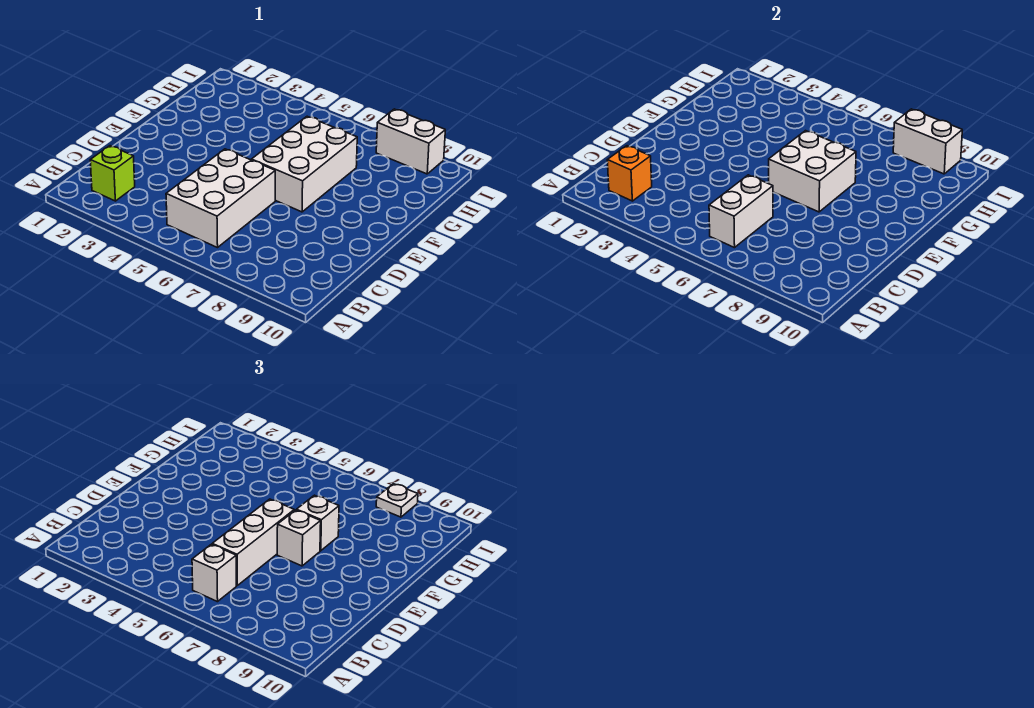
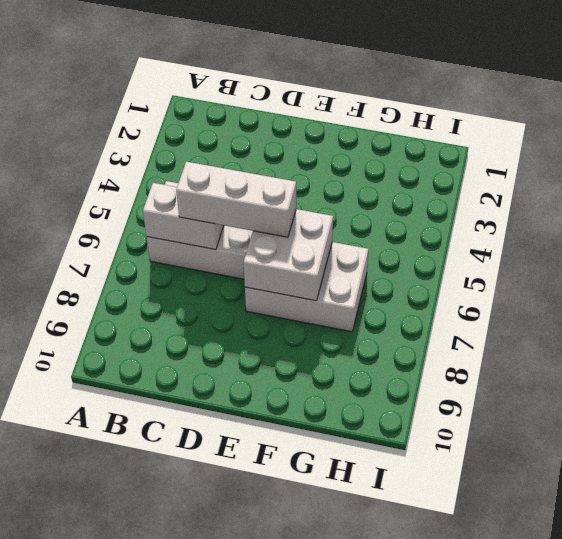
none -> lime 1x1 brick [90,146,135,201]
none -> white 1x2 brick [376,109,445,174]
none -> orange 1x1 brick [607,146,652,201]

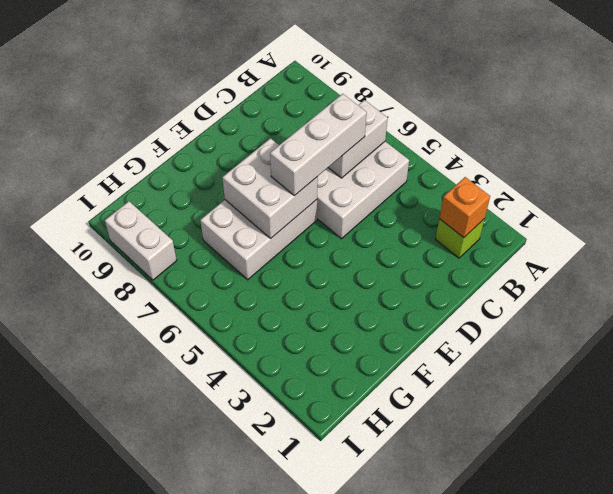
none -> white 1x2 brick [893,109,962,174]
none -> white 1x1 brick [192,544,236,602]
none -> white 1x1 brick [277,510,321,566]

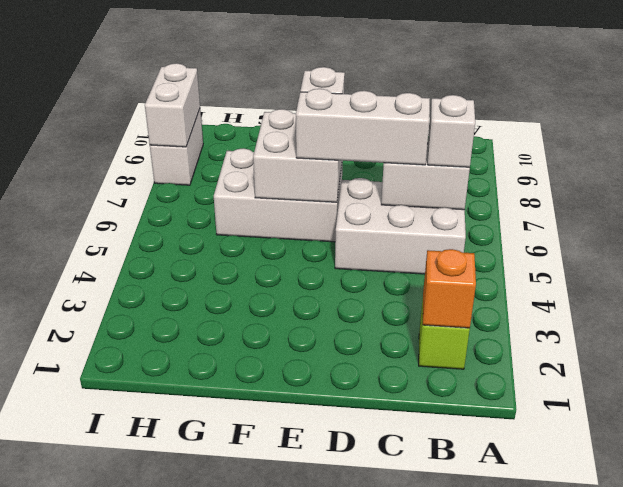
none -> white 1x1 brick [297,495,339,551]
none -> white 1x1 plate [376,484,418,517]

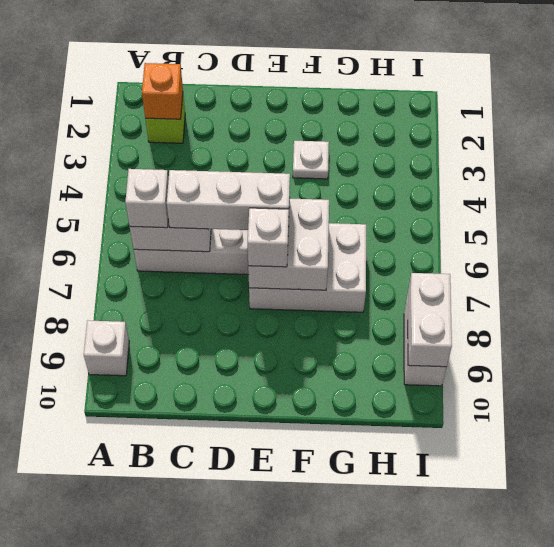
white 1x1 brick [84,321,129,376] -> white 1x1 brick moved to [297,495,339,551]
white 1x1 plate [293,141,329,179] -> white 1x1 plate moved to [376,484,418,517]

